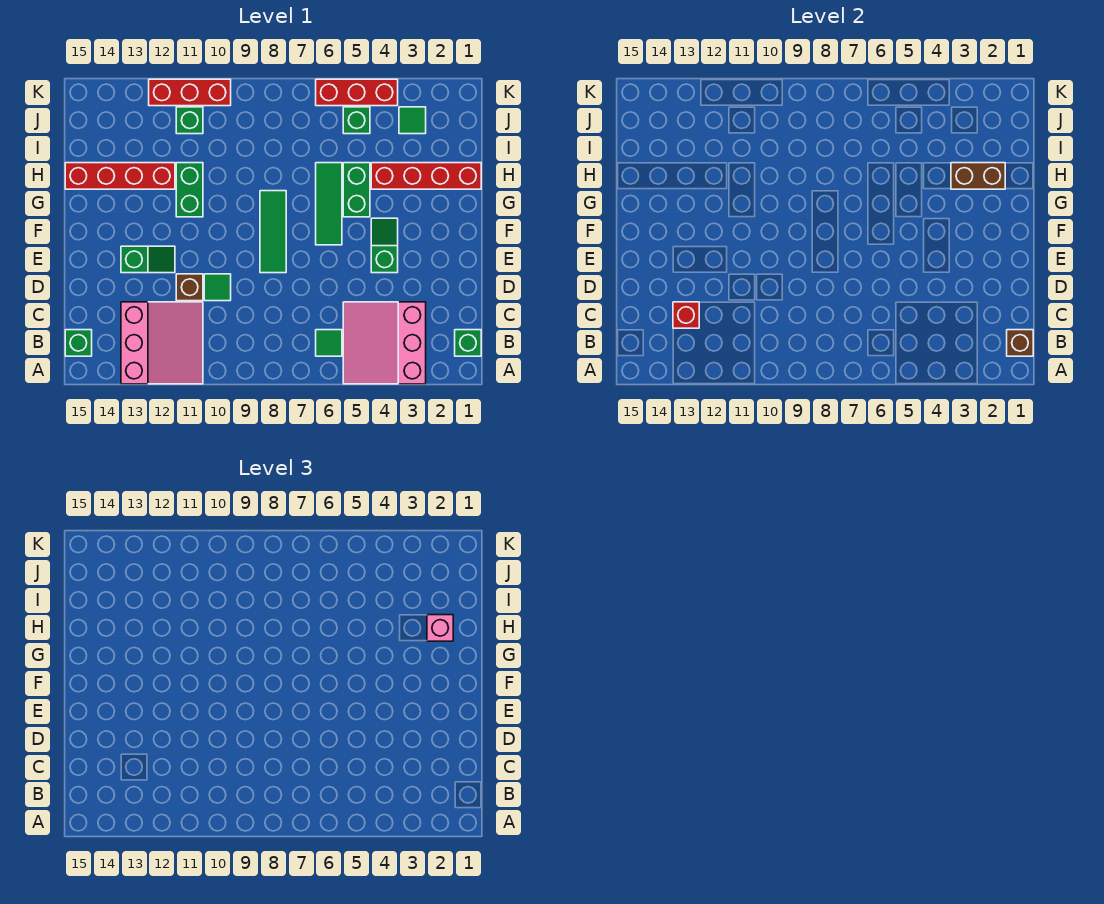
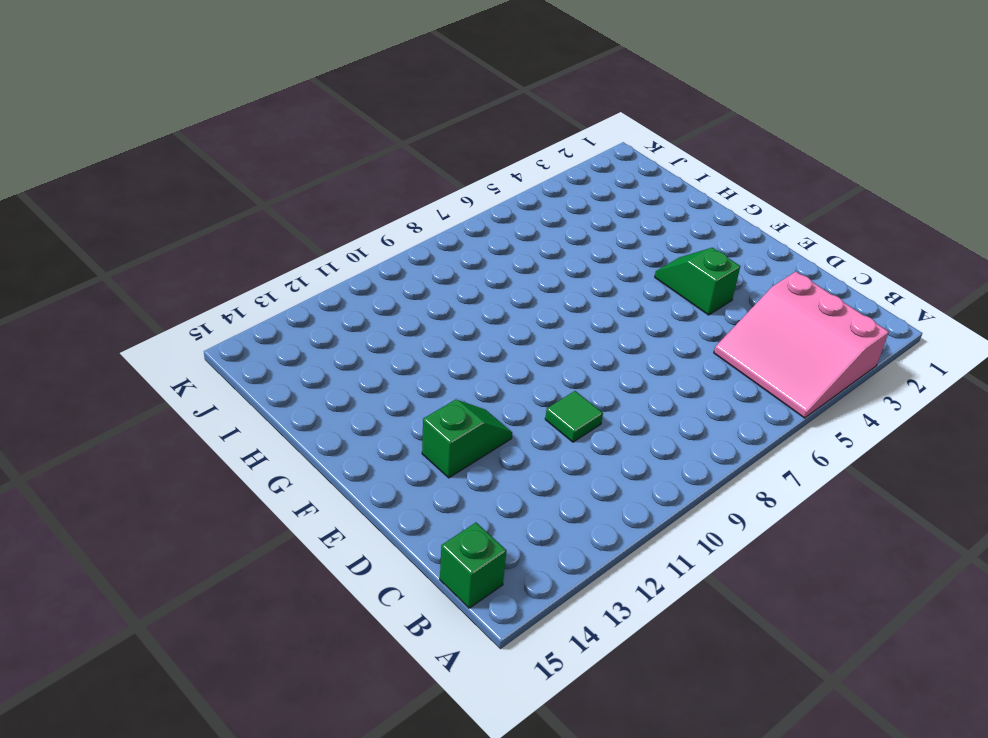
none -> pink 3x3 slope [121,302,203,384]
none -> green 1x1 brick [455,330,481,356]
none -> green 1x1 tile [316,330,342,356]

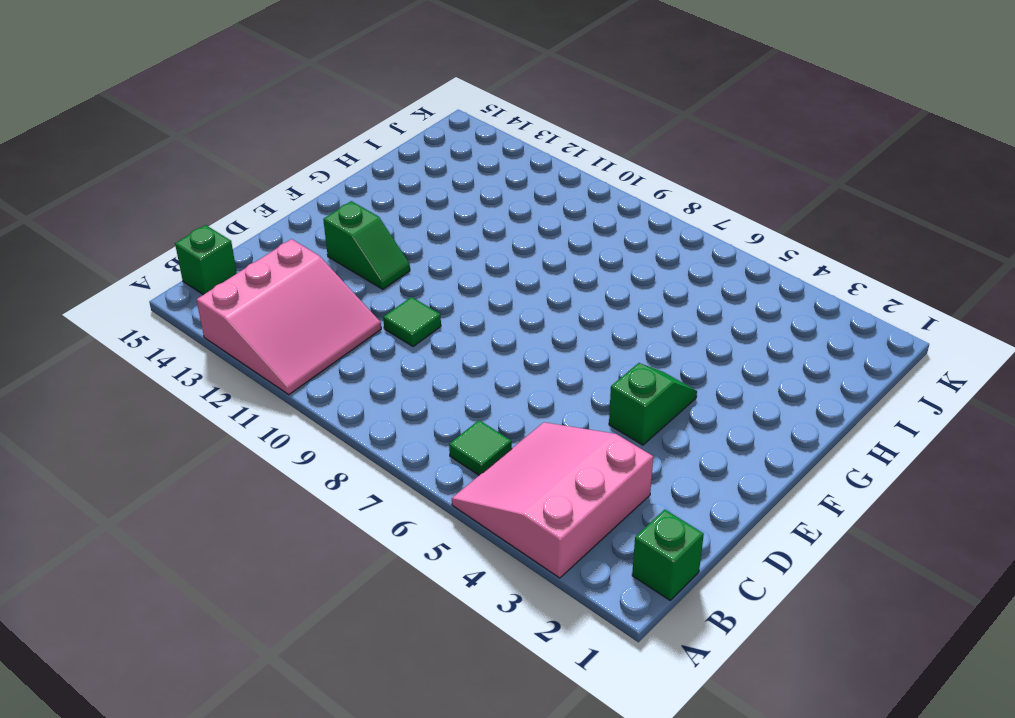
none -> brown 1x1 brick [176,274,203,301]
none -> green 1x3 tile [260,191,286,273]
none -> green 1x3 tile [316,163,342,245]

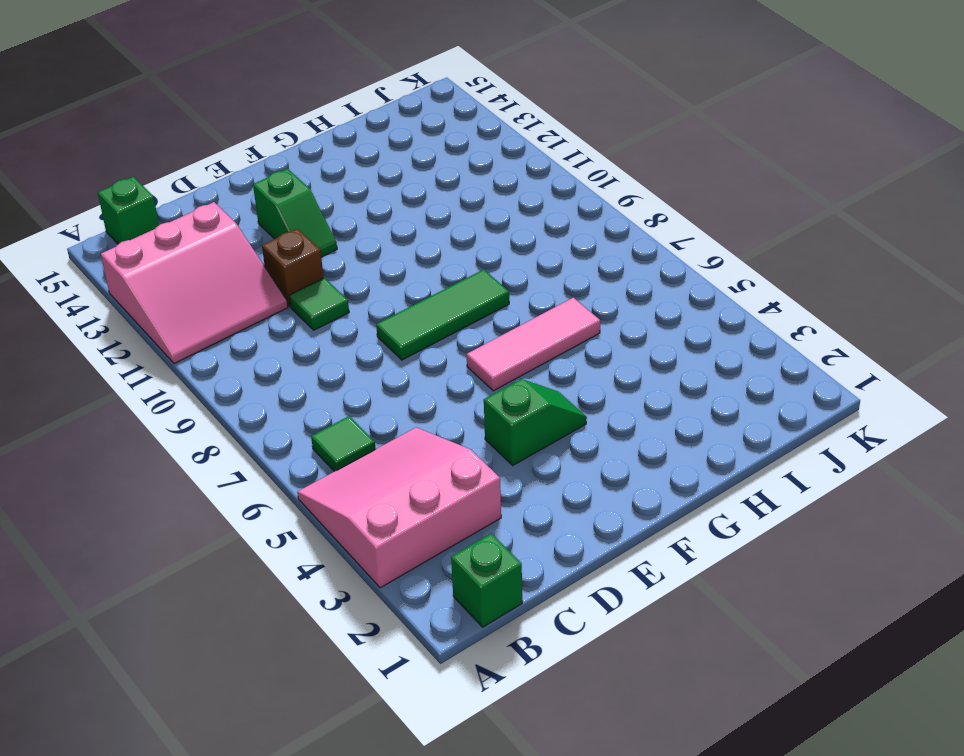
pink 1x3 tile [467,298,600,391] -> green 1x3 tile [316,163,342,245]
none -> green 1x2 brick [343,163,370,217]
none -> green 1x2 brick [176,163,203,217]
none -> red 1x4 brick [371,163,481,189]

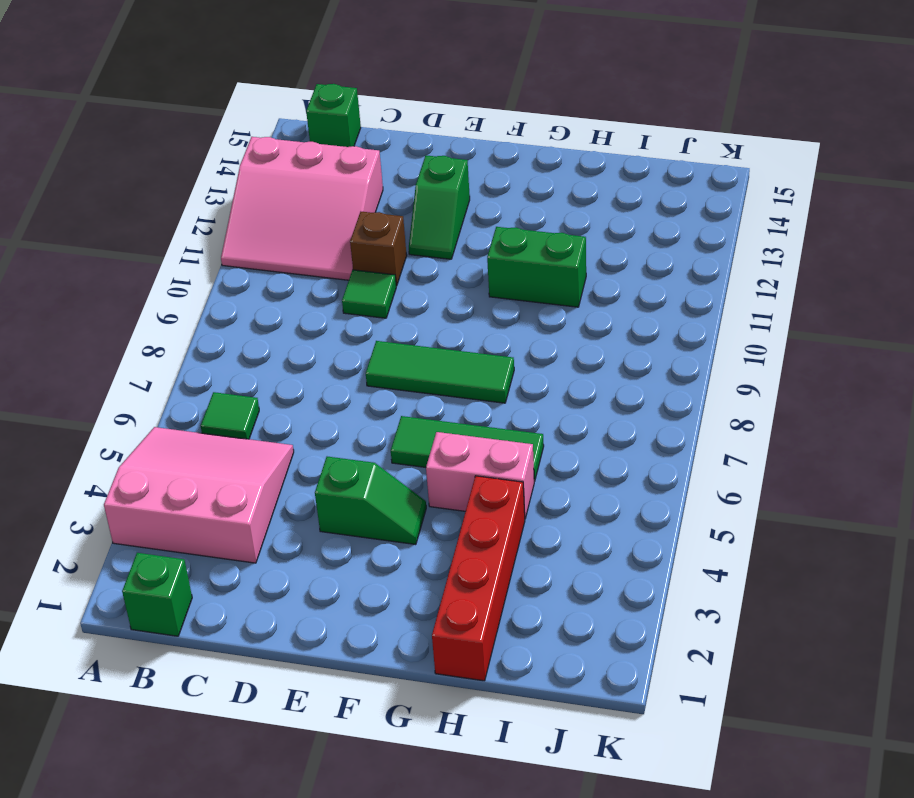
pink 1x2 brick [426,432,534,518] -> green 1x2 brick [343,163,370,217]
none -> red 1x4 brick [65,163,175,189]
none -> green 1x1 tile [399,107,426,134]
none -> green 1x1 brick [343,107,370,134]

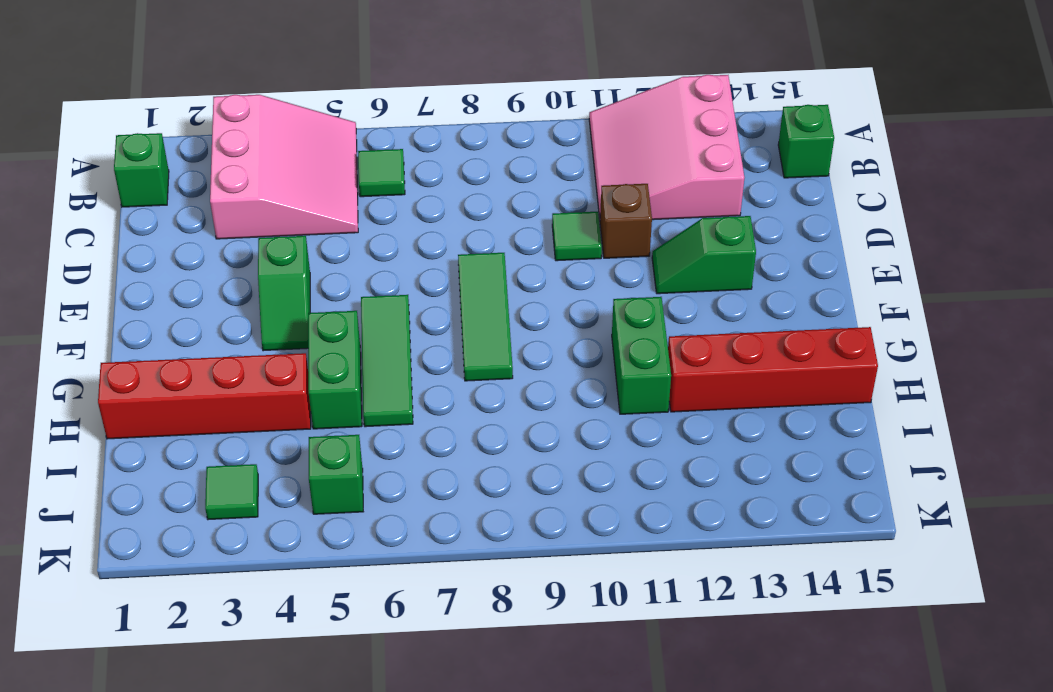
none -> green 1x1 brick [176,107,203,134]
none -> red 1x3 brick [316,79,398,106]
none -> red 1x3 brick [149,79,231,106]

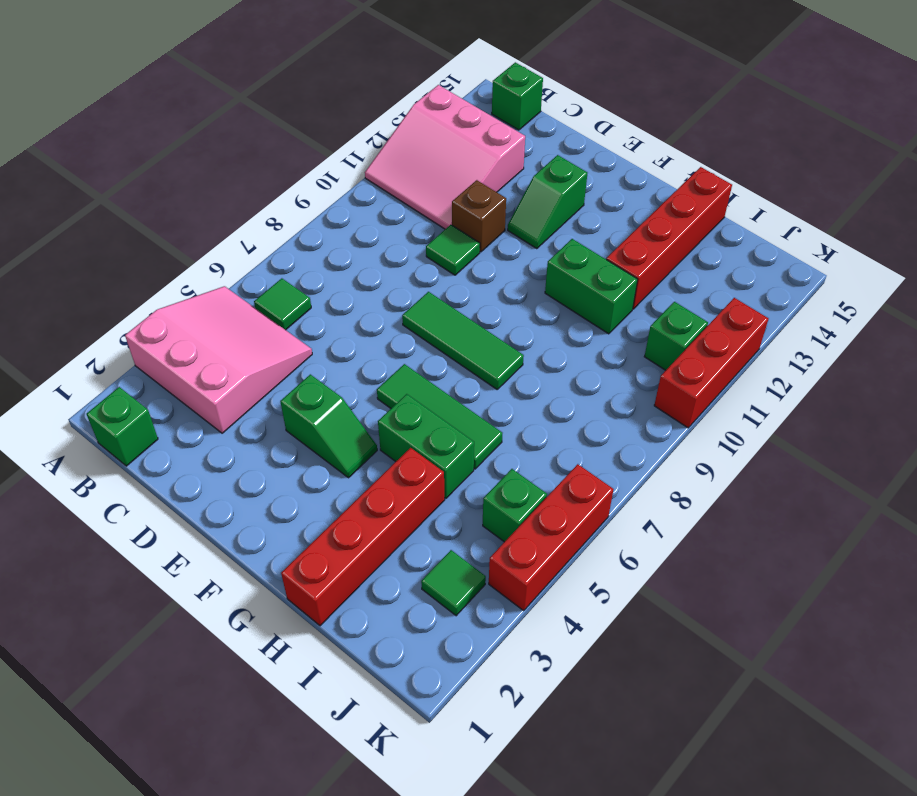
none -> brown 1x1 brick [1007,330,1033,356]
none -> red 1x1 brick [673,302,699,328]
none -> brown 1x2 brick [951,163,1005,189]

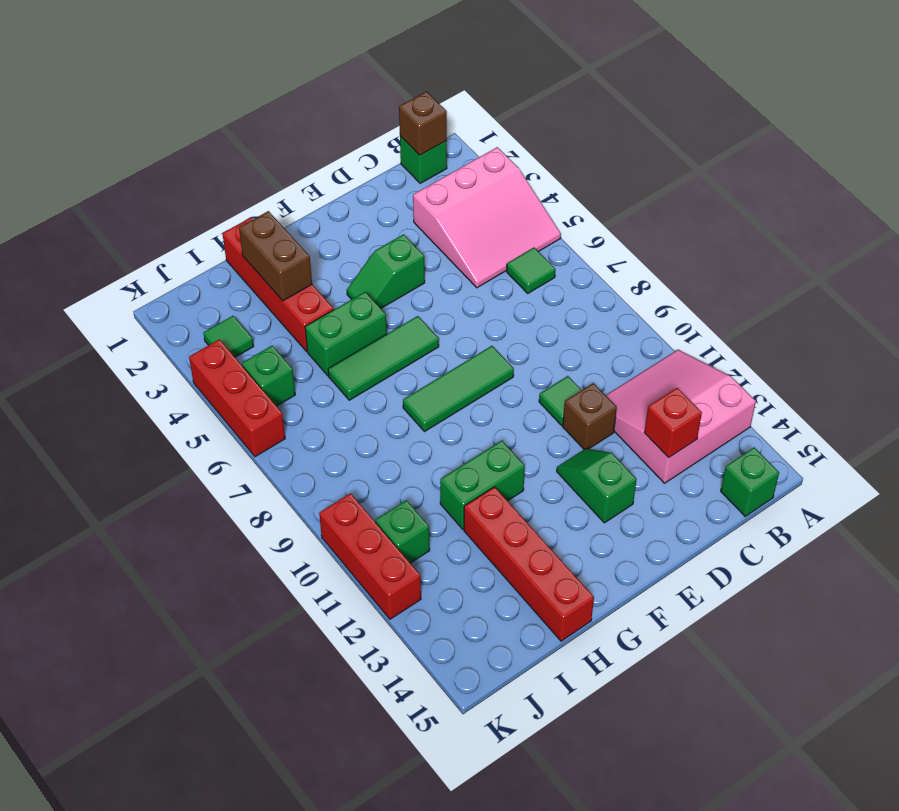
none -> pink 1x1 brick [427,615,453,641]

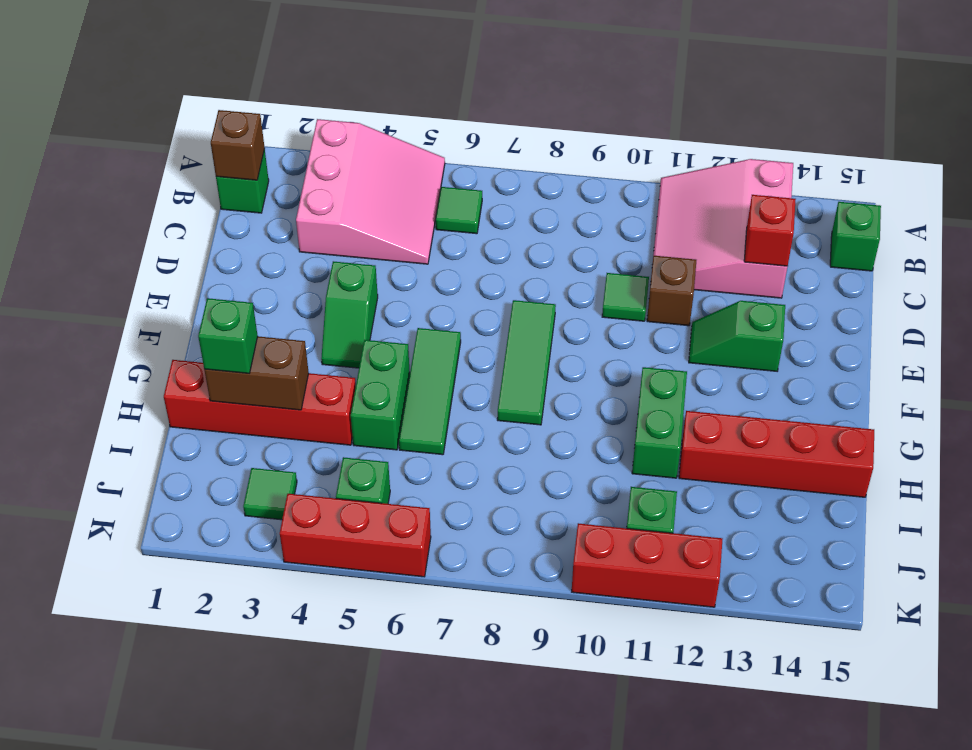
green 1x1 brick [198,298,258,373] -> pink 1x1 brick [427,615,453,641]

